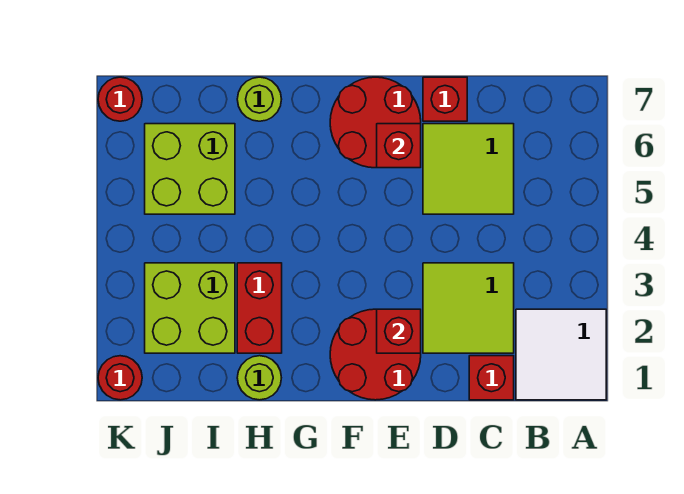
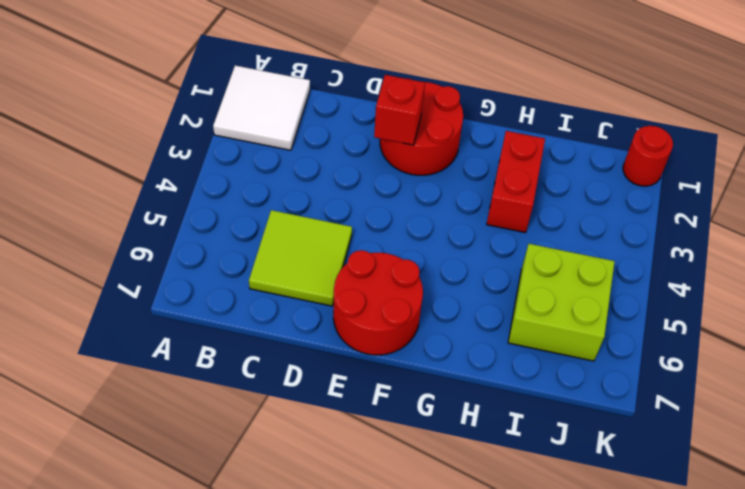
none -> red 1x1 brick [469,356,514,400]
none -> lime 2x2 tile [423,263,514,353]
none -> red 1x1 brick [423,77,467,121]

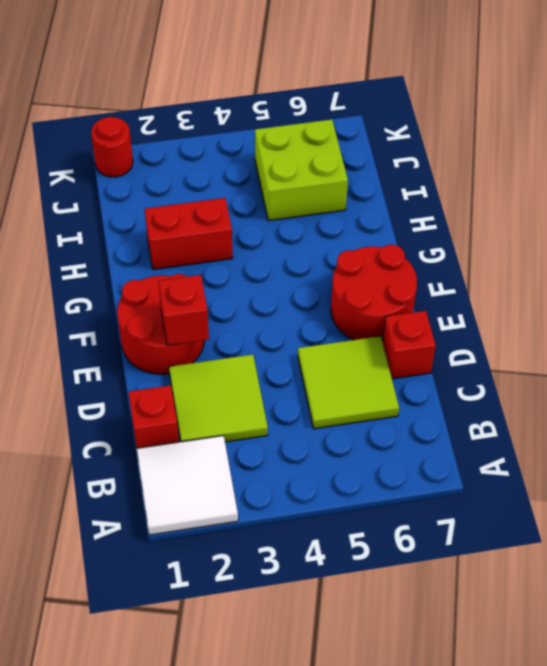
none -> lime 1x1 round brick [237,356,281,400]
none -> lime 1x1 round brick [237,77,282,121]
none -> lime 2x2 brick [145,263,235,353]

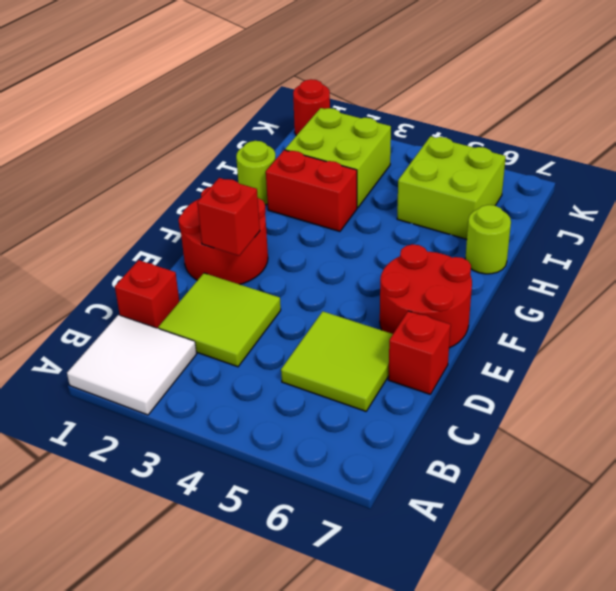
none -> red 1x1 round brick [98,77,142,121]
none -> red 1x1 brick [377,124,421,168]

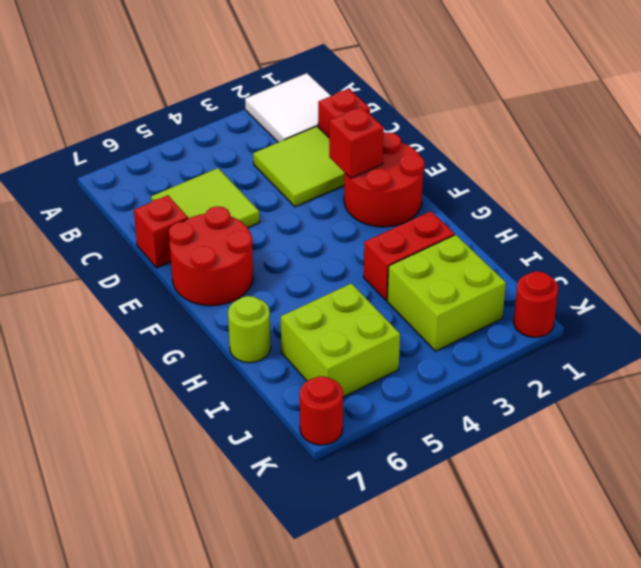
none -> lime 1x1 round brick [237,356,281,400]
none -> red 1x1 brick [377,124,421,168]

